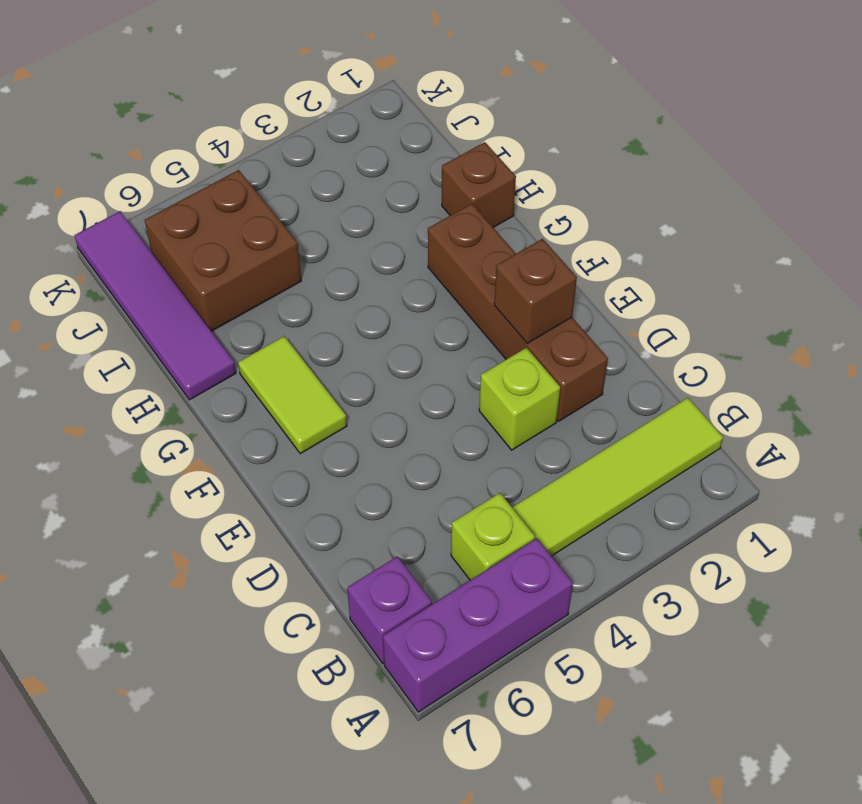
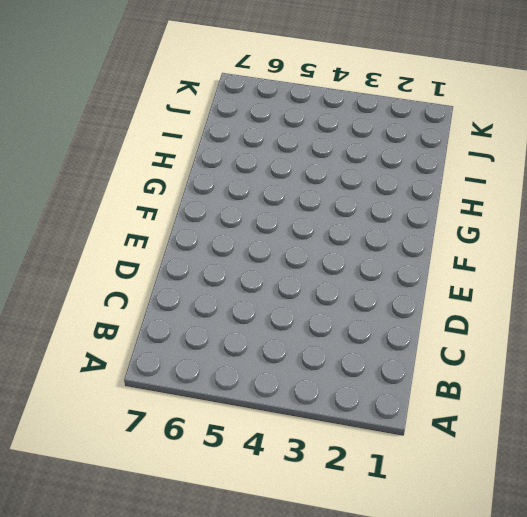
none -> purple 1x3 brick [383,538,573,712]
none -> lime 1x4 tile [512,398,723,556]

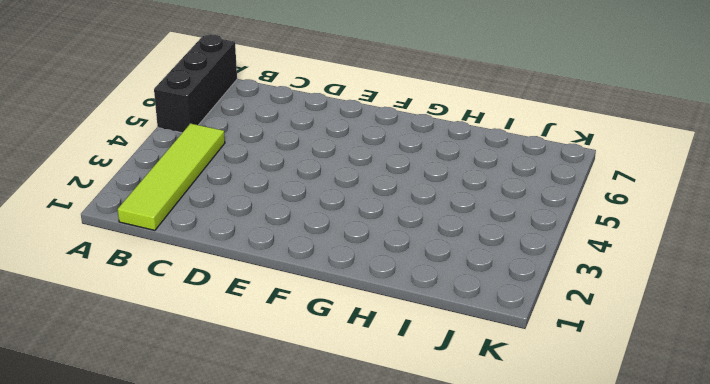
black 1x3 brick [154,34,237,133] -> purple 1x3 brick [383,538,573,712]
none -> lime 1x1 brick [451,493,535,580]
none -> purple 1x1 brick [347,556,432,663]

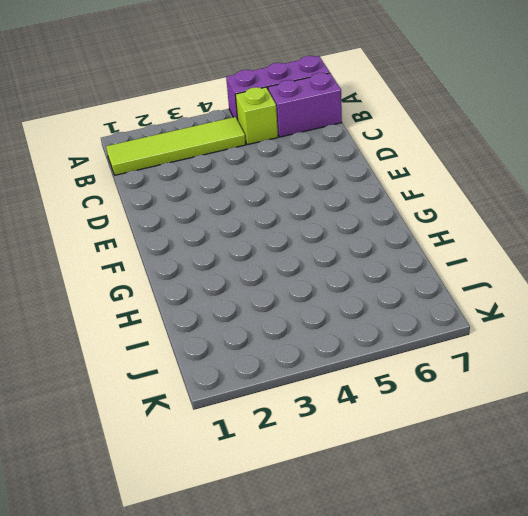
purple 1x2 brick [268,73,342,137] -> purple 1x1 brick [347,556,432,663]
none -> brown 1x4 brick [428,204,608,421]
none -> lime 1x1 brick [479,348,560,450]

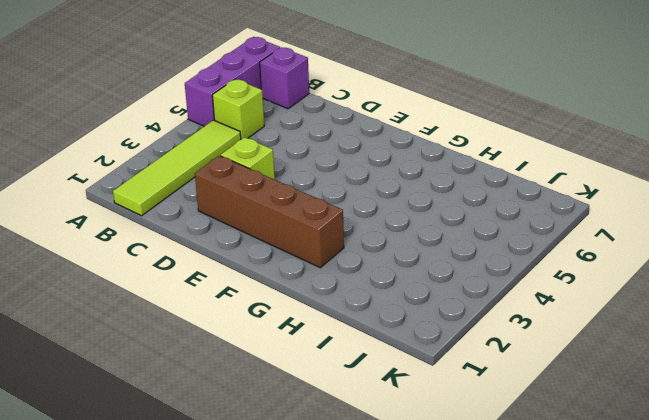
none -> lime 1x2 tile [238,336,347,454]
none -> brown 1x1 brick [442,142,516,227]

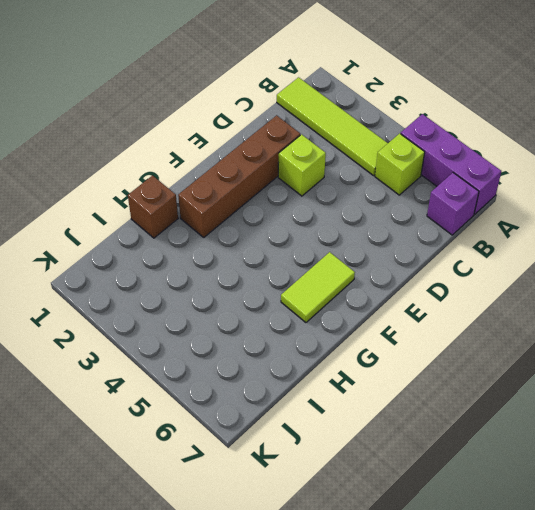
none -> purple 1x4 tile [74,211,236,400]
none -> brown 2x2 brick [145,170,301,331]

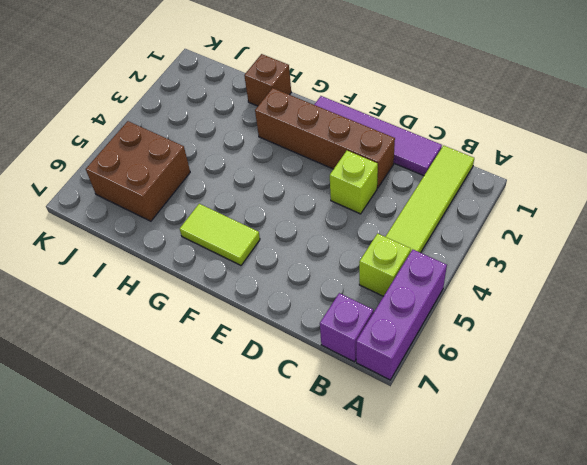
purple 1x4 tile [314,96,442,176] -> purple 1x4 tile moved to [74,211,236,400]
none -> brown 1x1 brick [494,239,577,343]

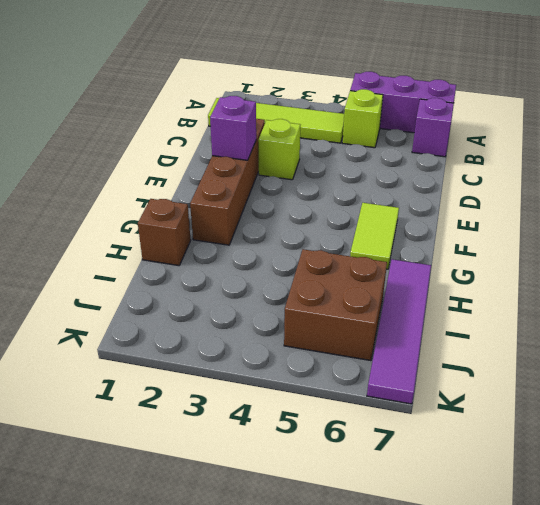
purple 1x1 brick [210,96,256,160] -> brown 1x1 brick [494,239,577,343]

